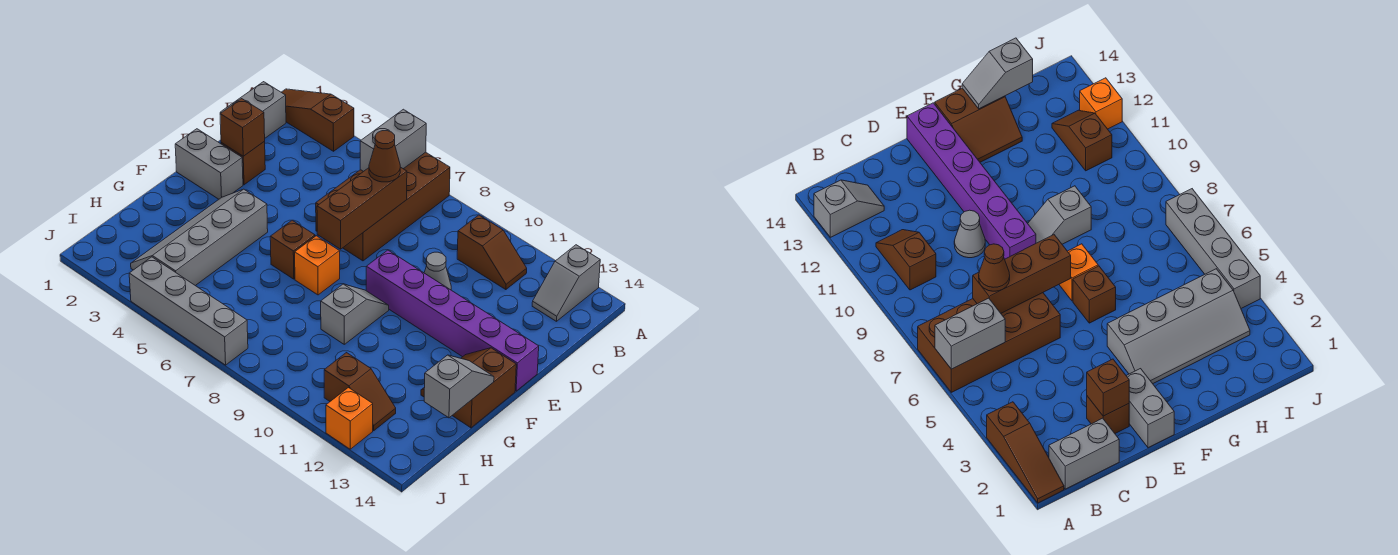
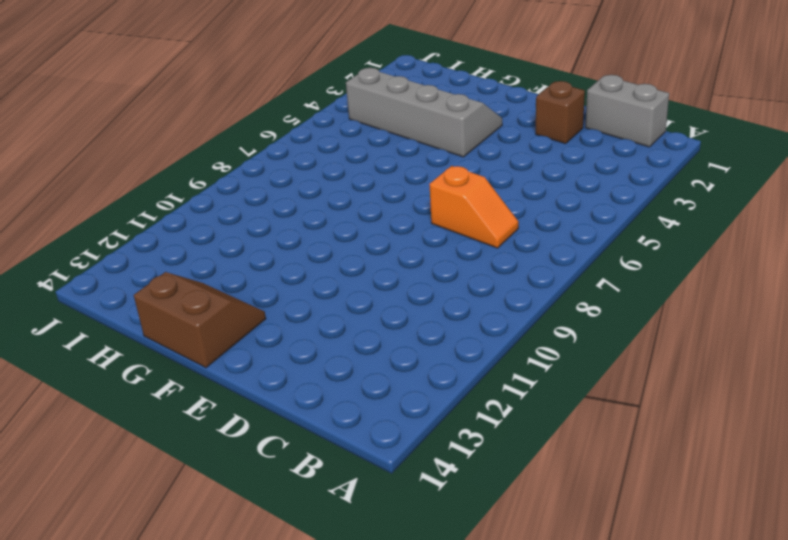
orange 1x2 slope [430,166,519,248] -> brown 2x4 brick [316,152,450,261]
none -> brown 1x3 slope [281,89,354,151]
none -> grey 1x2 slope [532,245,600,321]
none -> brown 1x2 slope [457,215,527,290]

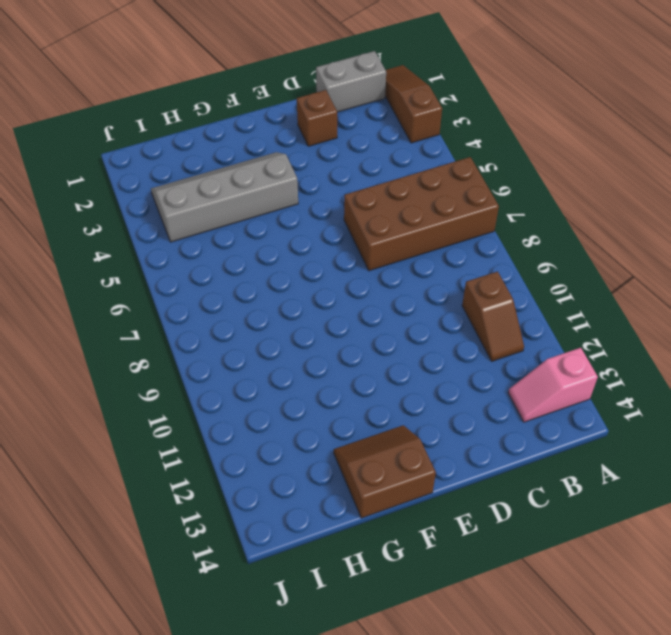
pink 1x2 slope [508,348,598,422] -> grey 1x2 slope [532,245,600,321]
none -> grey 1x1 cone [424,252,451,290]
none -> grey 1x2 brick [175,129,243,199]
none -> purple 1x6 brick [366,250,539,391]

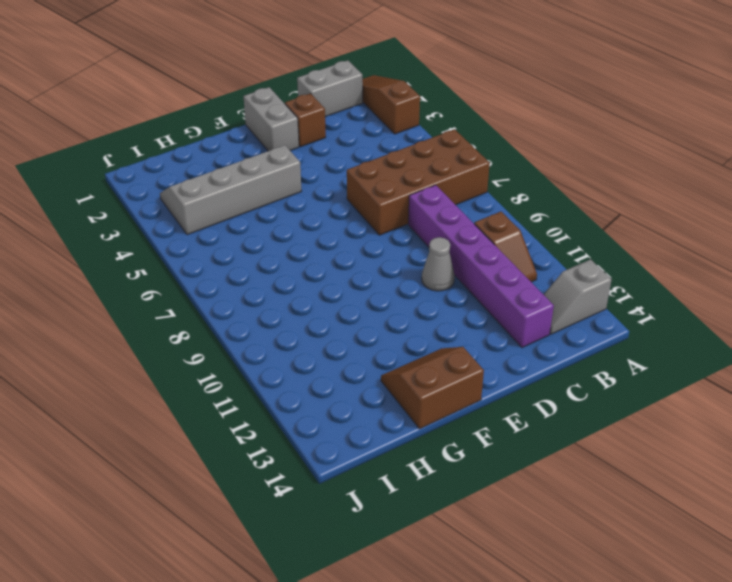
purple 1x6 brick [408,185,554,348] -> purple 1x6 brick moved to [366,250,539,391]
none -> brown 1x1 brick [270,220,315,279]
none -> orange 1x1 brick [295,236,340,295]
none -> grey 1x2 slope [321,284,389,344]

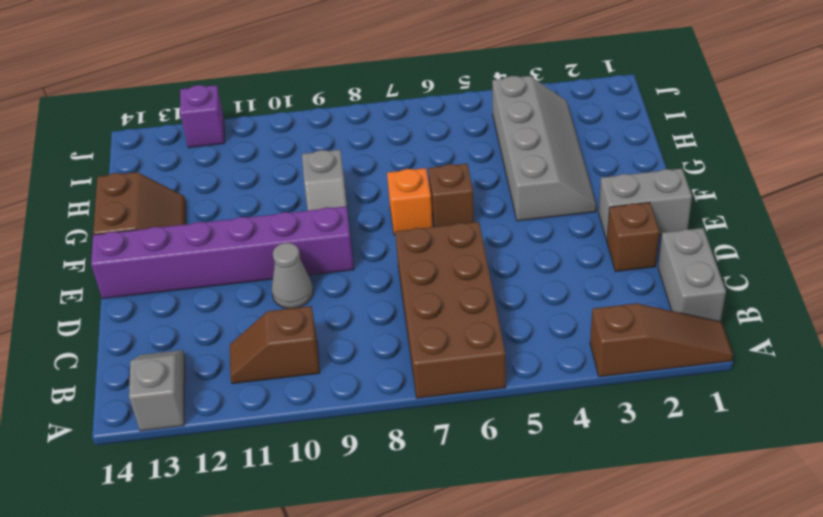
purple 1x1 brick [180,85,225,148] -> orange 1x1 brick [326,388,373,449]
none -> brown 1x2 slope [324,353,396,431]
none -> grey 1x4 brick [129,257,248,365]
none -> grey 1x2 brick [360,109,426,172]

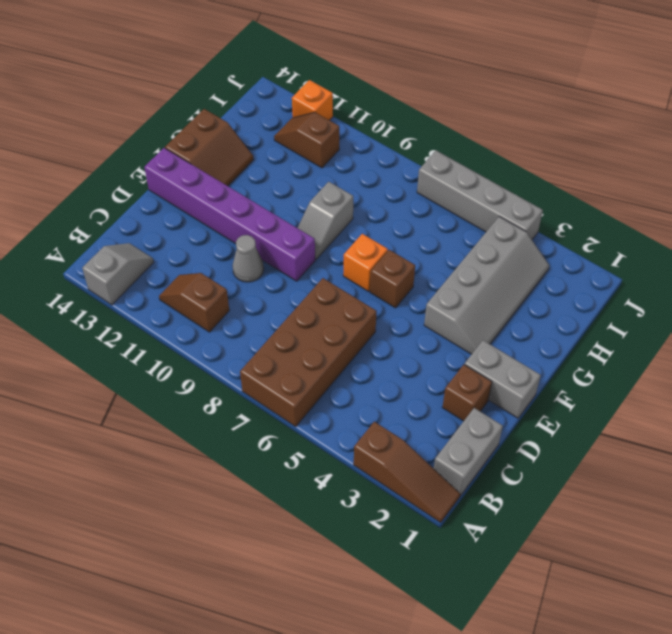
none -> grey 1x2 brick [360,109,426,172]
none -> brown 1x3 brick [317,167,407,249]
none -> brown 1x1 brick [220,99,265,156]

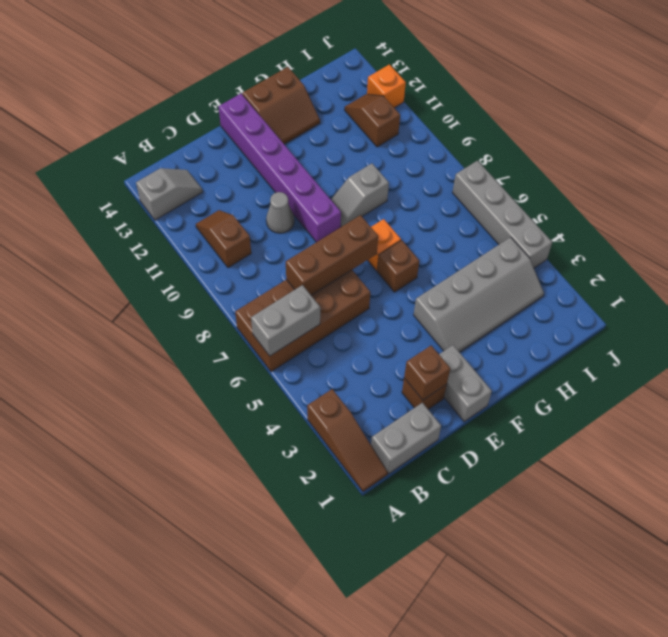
none -> grey 1x2 slope [424,355,494,418]
none -> brown 1x1 cone [369,131,400,182]

